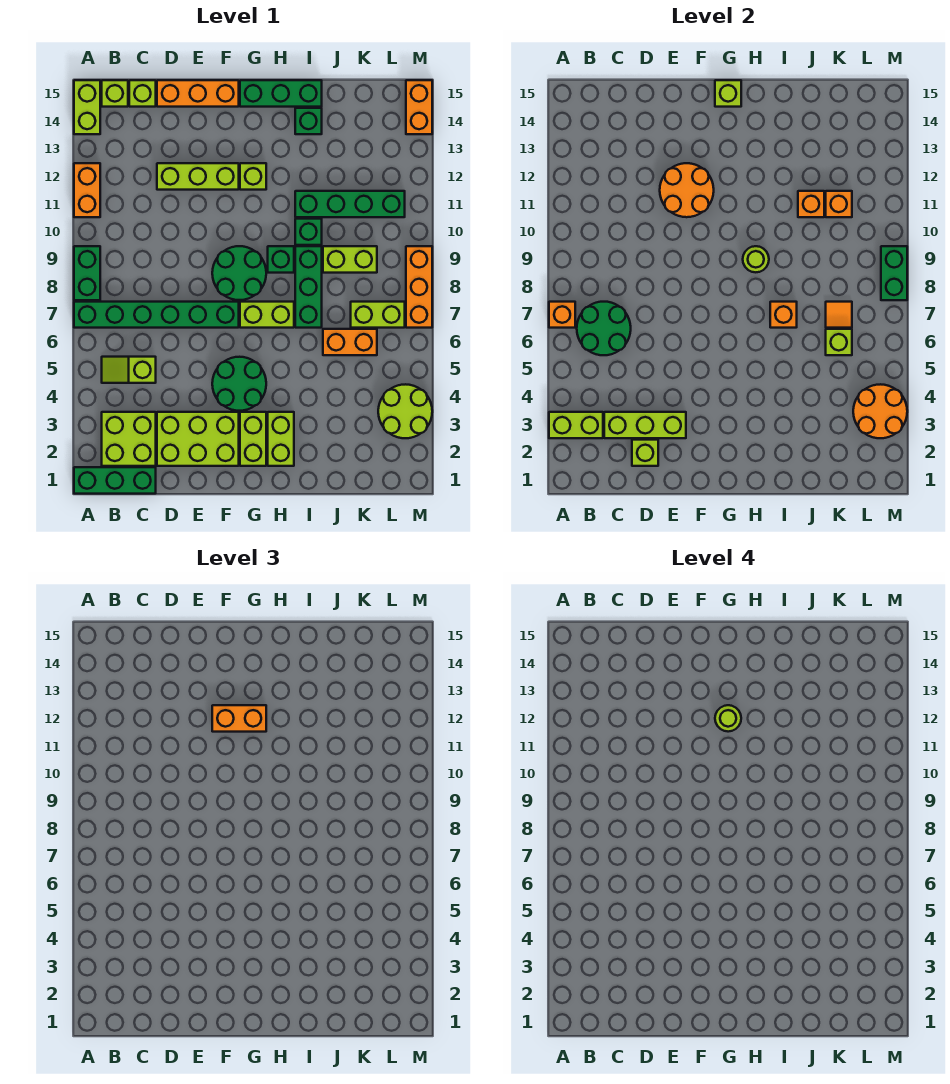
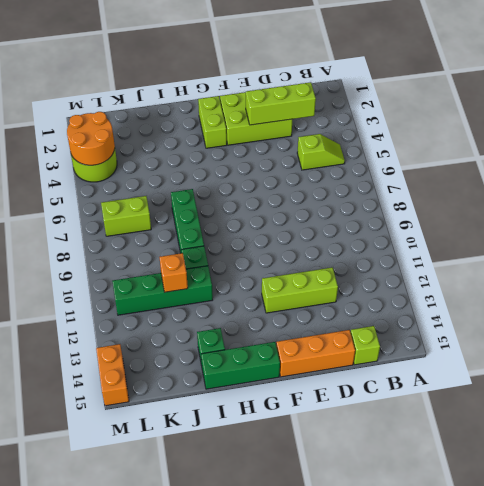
none -> green 1x3 brick [74,467,156,494]
none -> green 1x6 brick [74,302,239,328]
none -> green 1x2 brick [74,246,100,300]
none -> orange 1x2 brick [74,163,100,217]

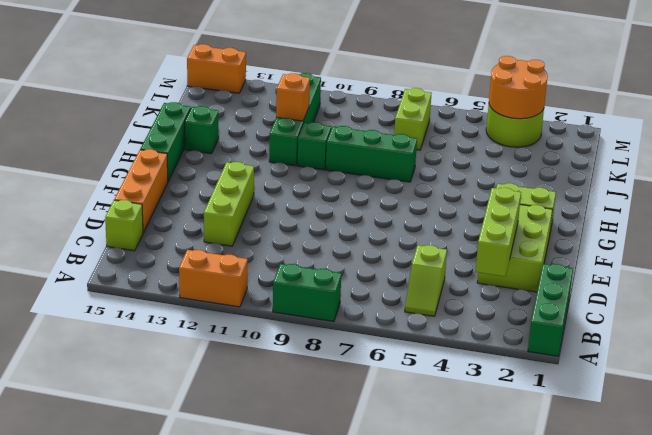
none -> green 1x6 brick [74,302,239,328]
none -> lime 1x2 brick [74,80,100,134]
none -> lime 2x2 brick [102,412,156,466]
none -> lime 1x1 brick [102,80,128,107]

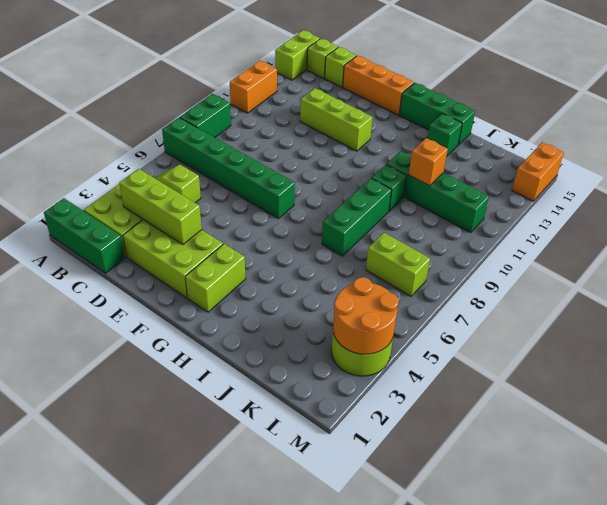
none -> green 2x2 round brick [212,357,266,411]
none -> green 2x2 round brick [212,246,266,300]
none -> lime 1x2 brick [240,302,294,328]
none -> lime 1x1 brick [240,163,266,190]

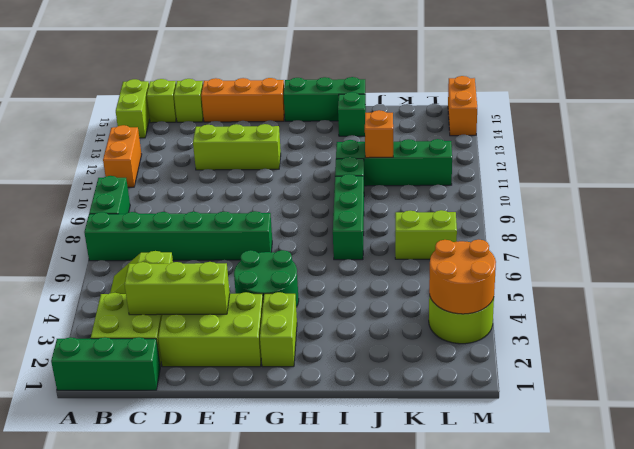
none -> green 2x2 round brick [212,246,266,300]
none -> lime 1x2 brick [240,302,294,328]
none -> lime 1x1 brick [240,163,266,190]
none -> lime 1x2 brick [268,412,294,466]

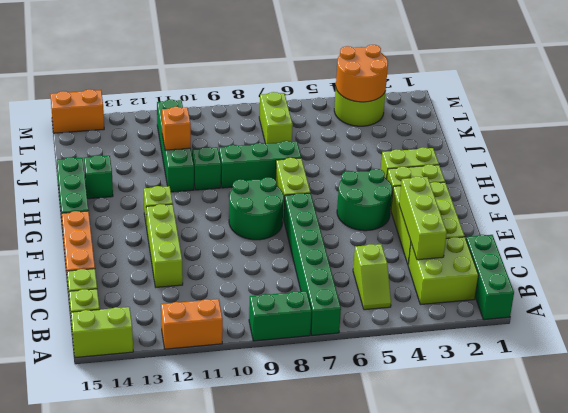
none -> green 1x1 brick [268,246,294,273]
none -> orange 1x2 brick [323,329,377,355]
none -> lime 1x2 brick [323,246,377,273]
none -> orange 1x3 brick [406,246,432,328]

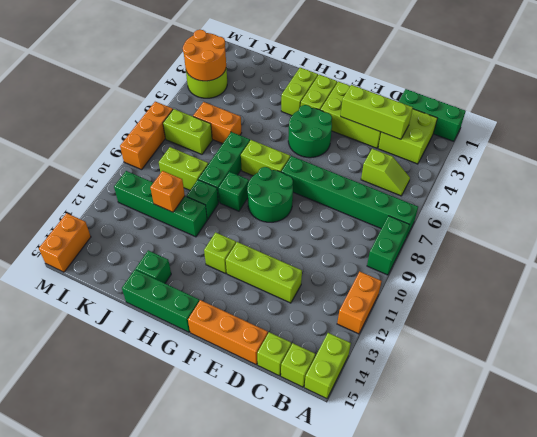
none -> lime 1x2 brick [549,412,603,438]
none -> orange 1x1 brick [549,302,575,328]
none -> green 2x2 round brick [577,302,631,355]
none -> lime 1x1 brick [632,440,658,466]

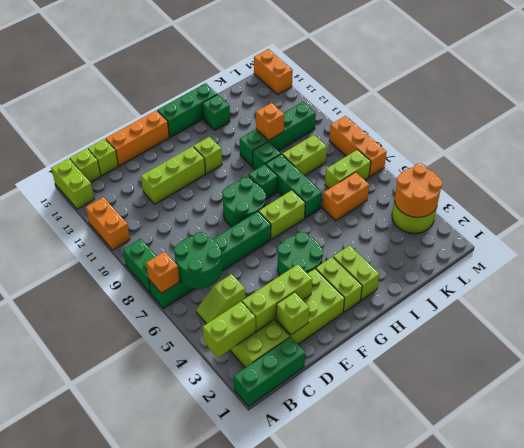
none -> orange 2x2 round brick [660,163,714,217]
none -> lime 1x1 brick [715,80,741,107]
none -> lime 1x1 round brick [743,246,769,272]
none -> orange 1x1 brick [770,302,797,328]

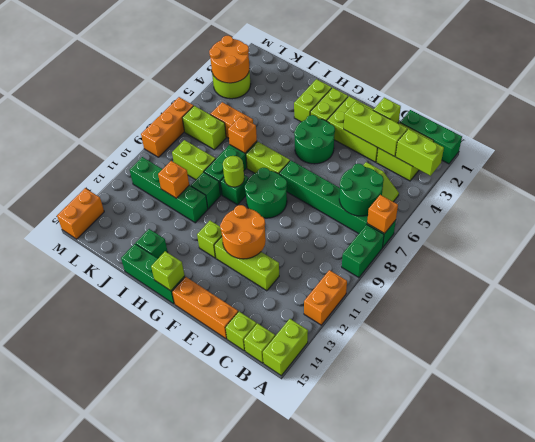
none -> lime 1x1 brick [826,329,852,355]
none -> orange 1x1 tile [826,302,852,328]
none -> orange 1x1 brick [826,191,852,217]
none -> green 1x2 brick [881,246,907,300]

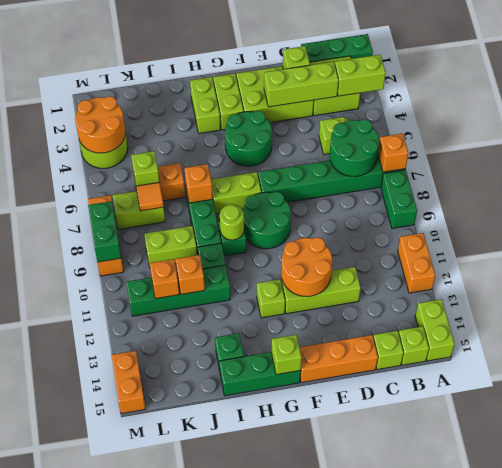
none -> orange 1x2 brick [212,705,266,732]
none -> lime 1x1 round brick [715,705,741,732]

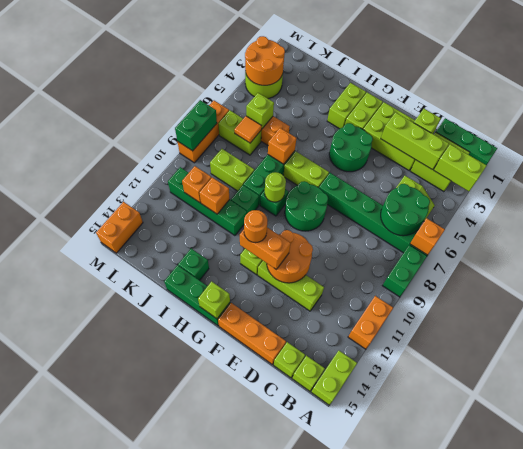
orange 1x1 round brick [244,210,268,243] -> lime 1x1 round brick [715,705,741,732]

